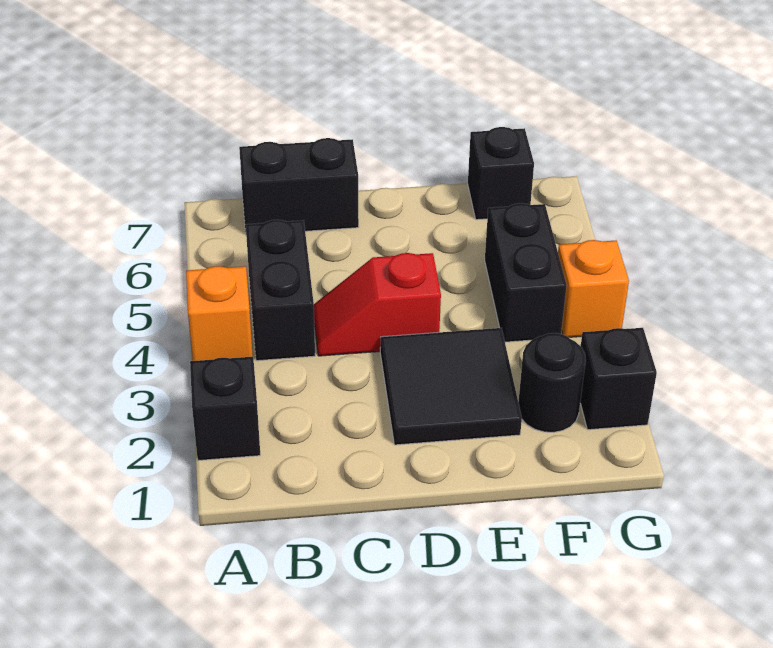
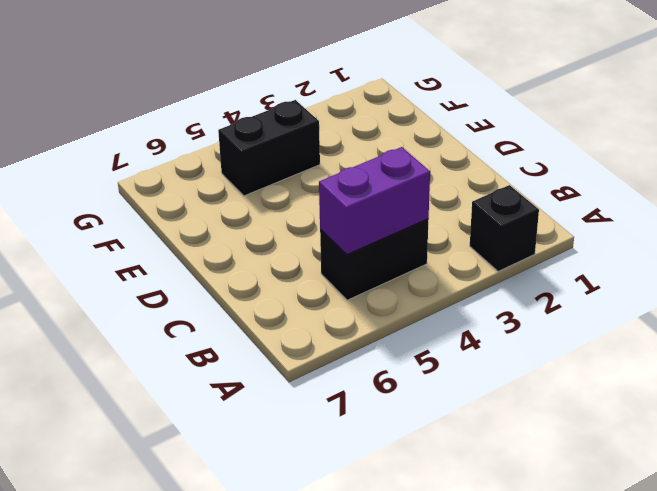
purple 1x2 brick [319,147,430,254] -> none
none -> orange 1x1 brick [186,266,253,361]
none -> black 1x2 brick [239,138,359,232]

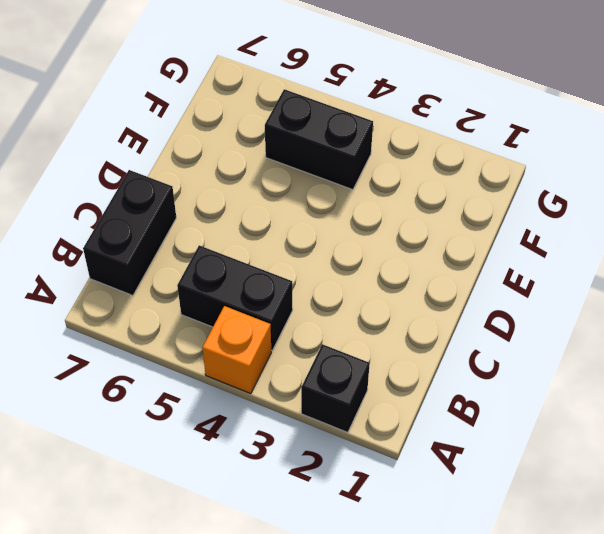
none -> red 1x2 slope [314,253,441,356]
none -> black 2x2 tile [380,328,522,445]

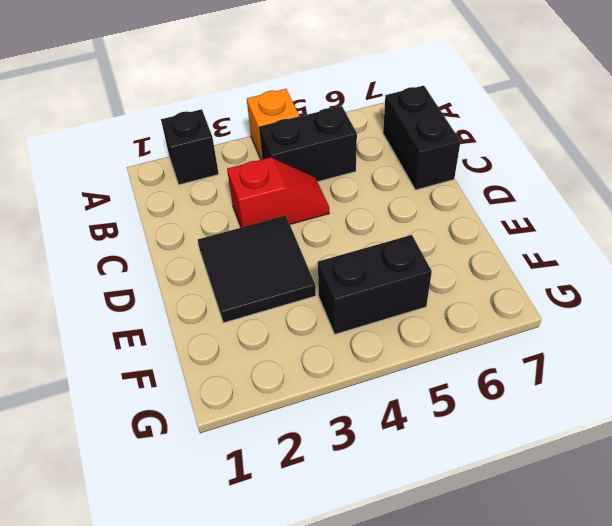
red 1x2 slope [227,157,329,227] -> red 1x2 slope turned to [314,253,441,356]
none -> black 1x1 round brick [518,333,586,432]
none -> black 1x1 brick [468,127,534,220]

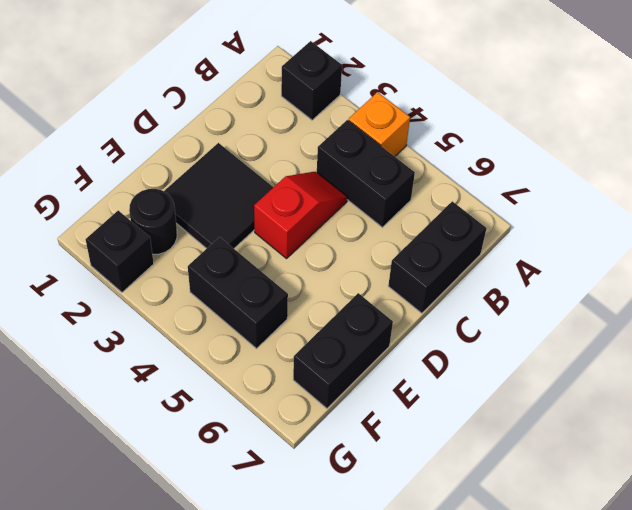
black 1x2 brick [293,293,393,408] -> black 1x1 brick [468,127,534,220]
none -> orange 1x1 brick [558,240,629,337]

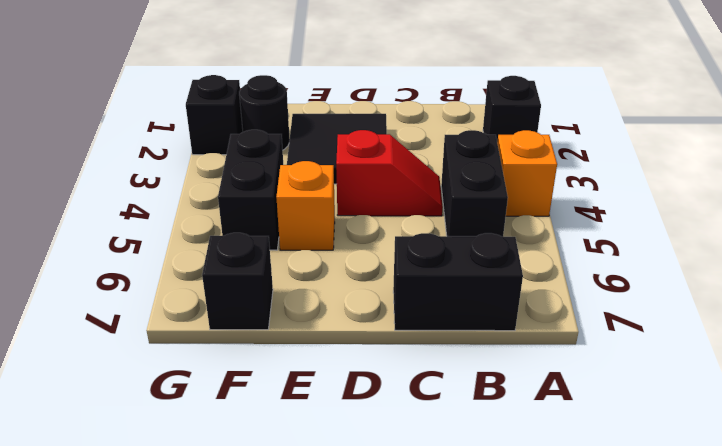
orange 1x1 brick [276,161,335,250] -> orange 1x1 brick moved to [558,240,629,337]

